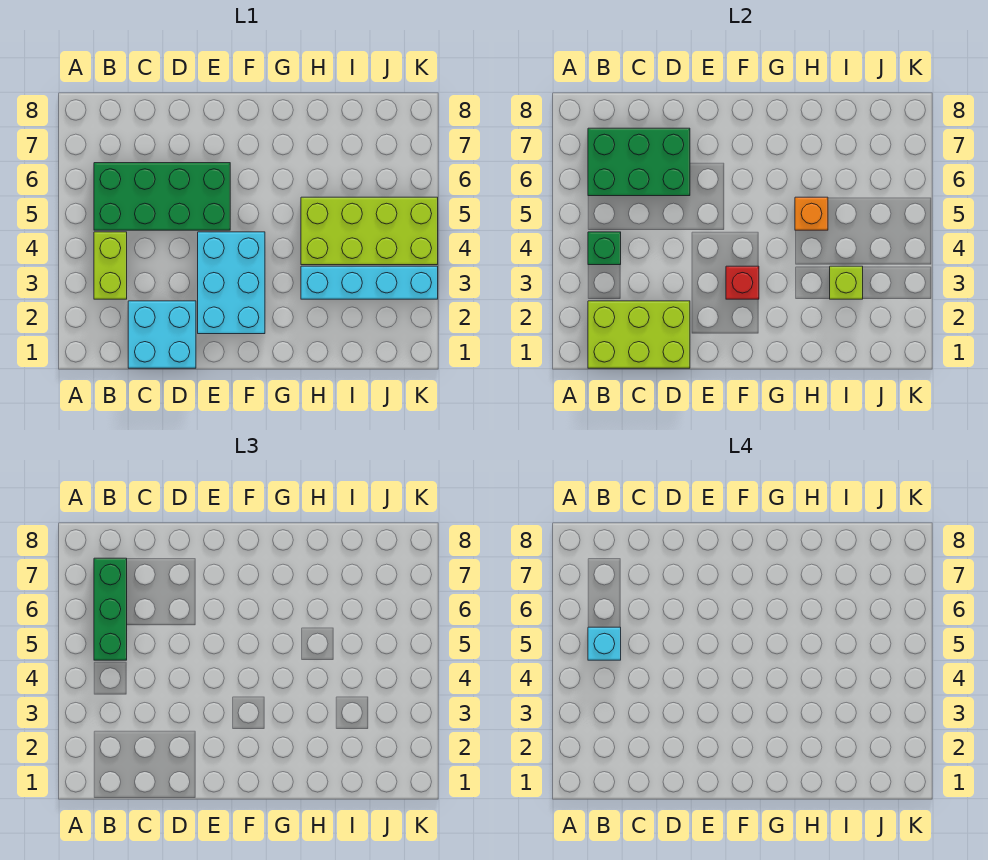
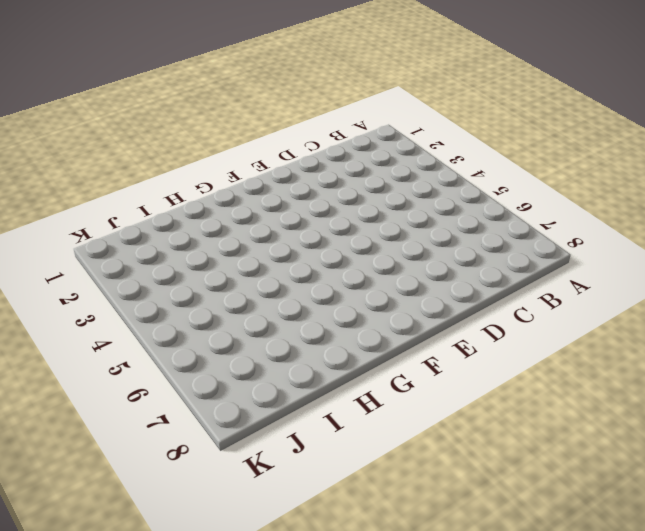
none -> lime 1x2 brick [94,232,127,299]
none -> green 2x4 brick [94,163,230,230]
none -> cyan 2x2 brick [128,301,196,368]

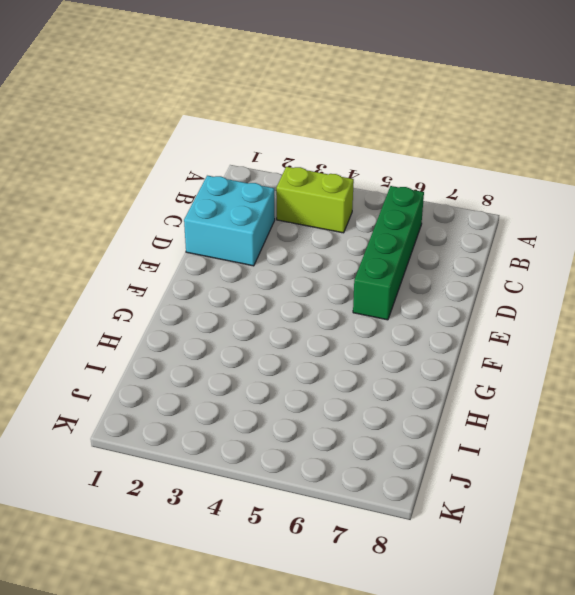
green 1x4 brick [353,186,424,320] -> green 2x4 brick [94,163,230,230]
none -> cyan 2x3 brick [198,232,265,334]
none -> cyan 1x4 brick [301,266,438,299]
none -> lime 2x4 brick [301,197,438,265]

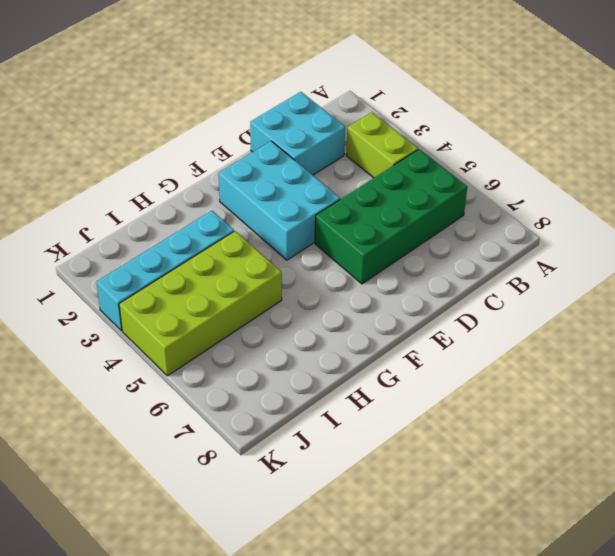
none -> lime 2x3 brick [588,301,690,368]
none -> green 1x1 brick [588,232,621,265]
none -> green 2x3 brick [588,128,690,196]

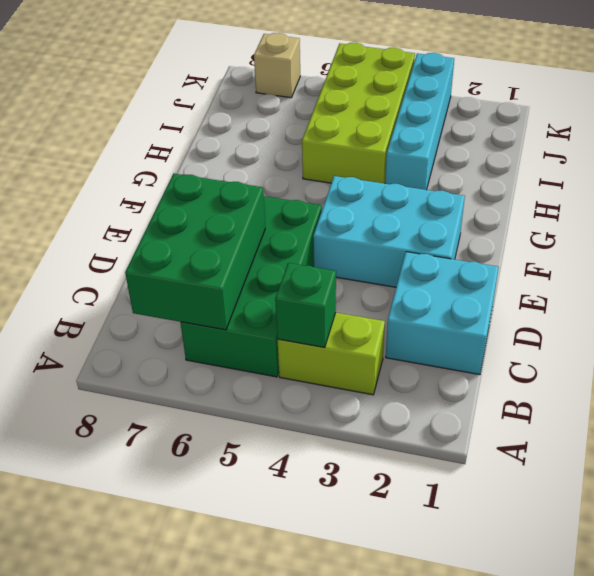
tan 1x1 brick [254,33,300,98] -> none
none -> lime 2x3 brick [588,301,690,368]
none -> red 1x1 brick [726,266,759,299]
none -> orange 1x1 brick [795,197,828,230]

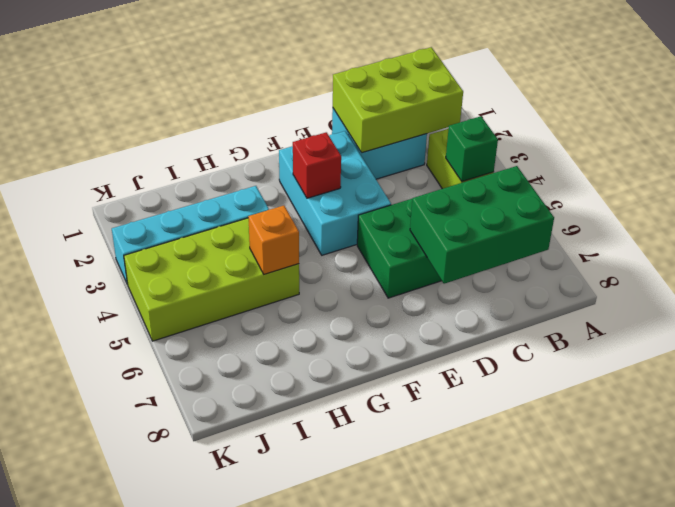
none -> lime 1x1 brick [830,266,863,299]
none -> green 1x3 brick [94,558,127,660]
none -> cyan 1x1 brick [588,627,621,660]

